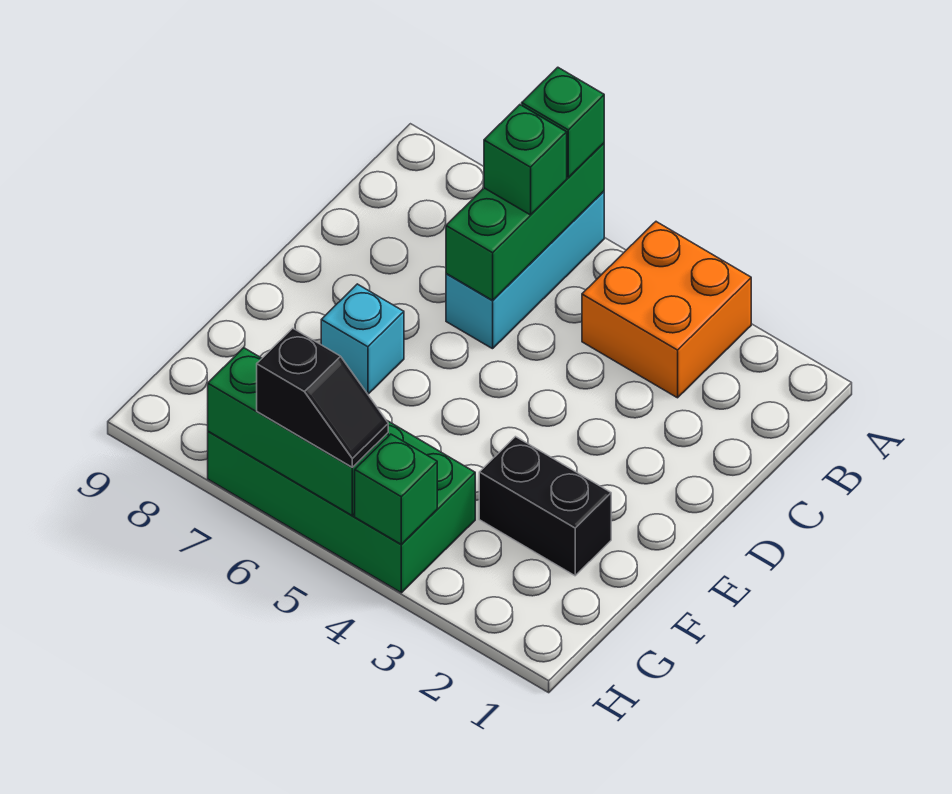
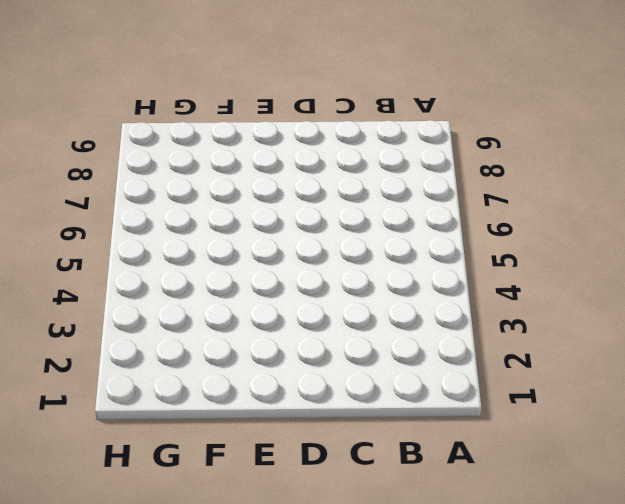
none -> orange 2x2 brick [582,222,751,398]
none -> cyan 1x3 brick [446,191,604,349]

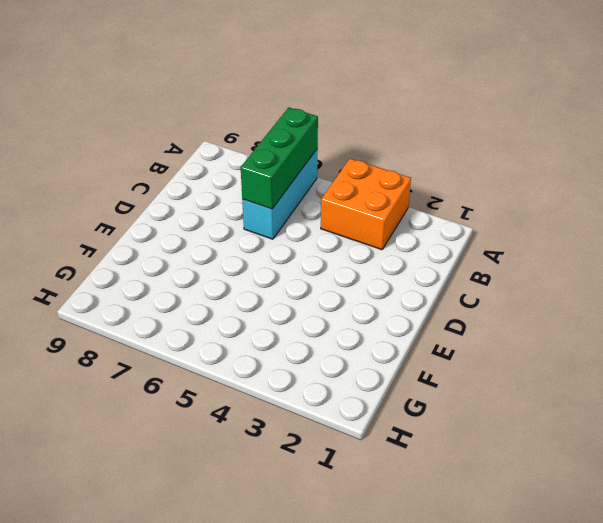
none -> cyan 1x1 brick [321,284,404,394]
none -> black 1x2 brick [479,437,611,576]

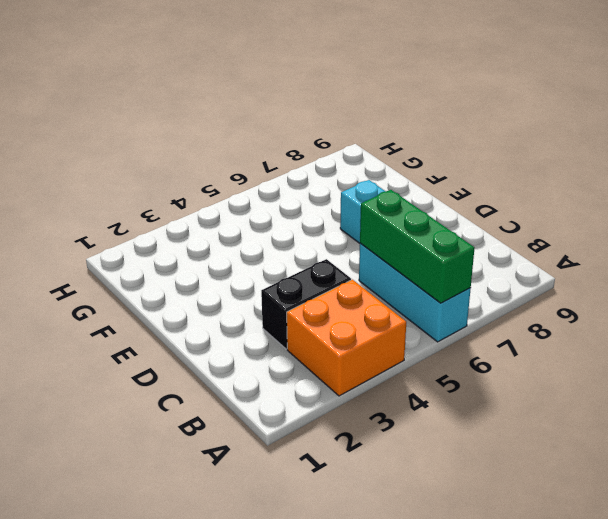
black 1x2 brick [261,259,351,349] -> black 1x2 brick moved to [479,437,611,576]
none -> green 2x4 brick [208,421,475,593]
none -> green 1x1 brick [355,434,437,545]

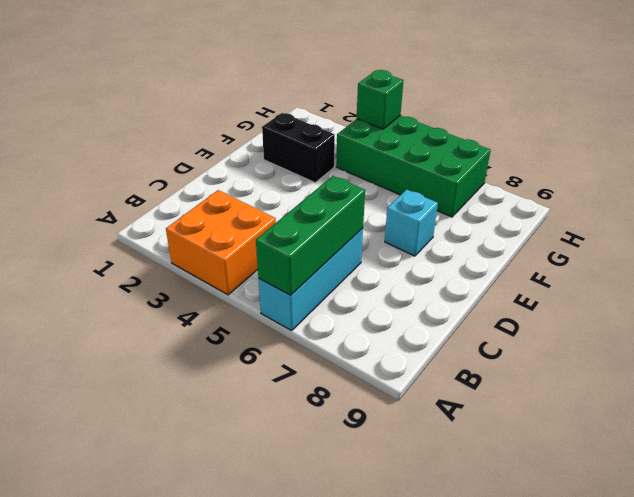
none -> green 1x3 brick [208,348,388,515]
none -> green 1x1 brick [522,67,604,177]

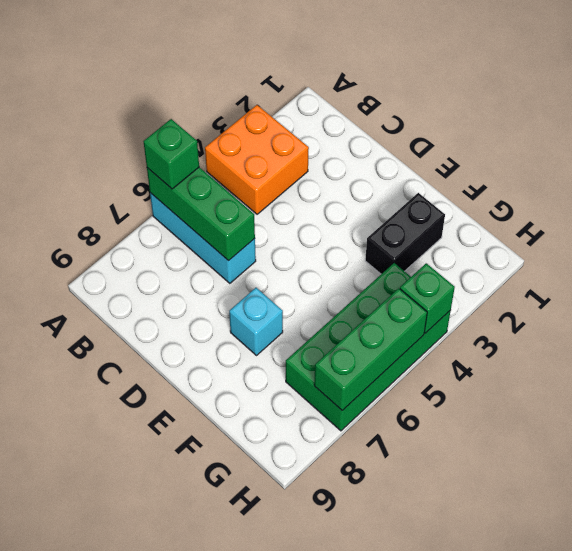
none -> green 1x1 brick [484,105,567,215]
none -> black 1x2 slope [257,328,388,467]

